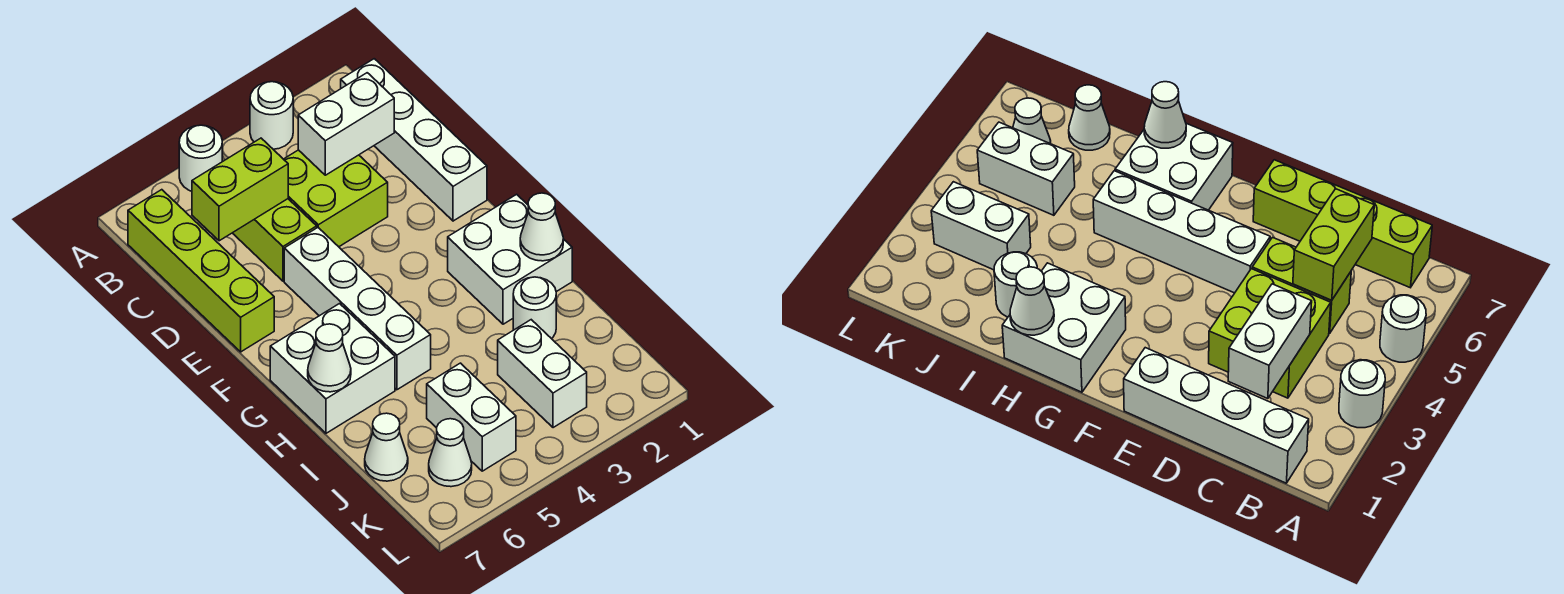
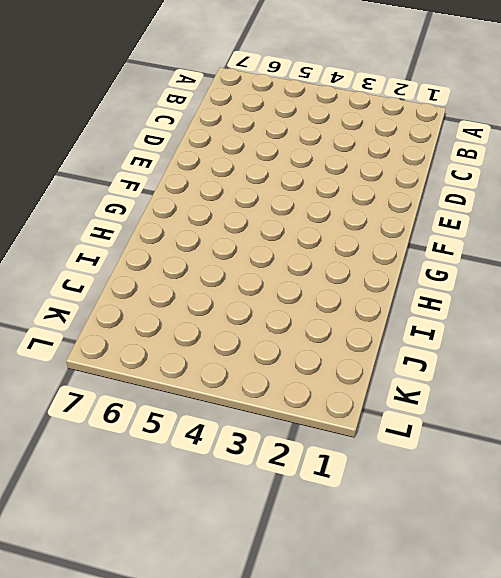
none -> white 1x1 round brick [250,82,293,149]
none -> white 1x1 round brick [179,125,222,191]
none -> white 1x4 brick [341,59,487,221]

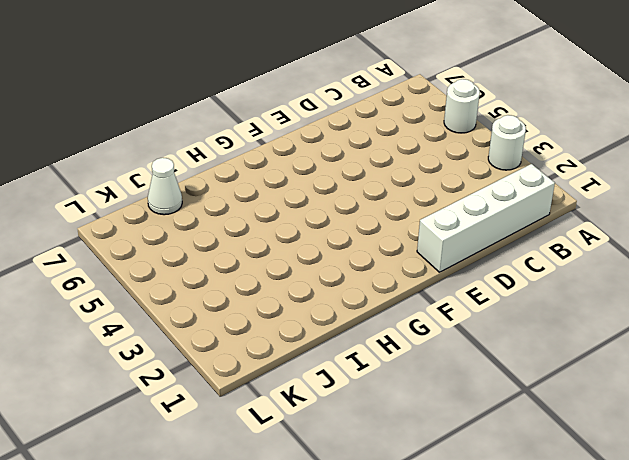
none -> lime 1x4 brick [128,190,274,352]
none -> lime 2x2 brick [284,150,388,247]
none -> lime 1x2 brick [233,199,317,281]

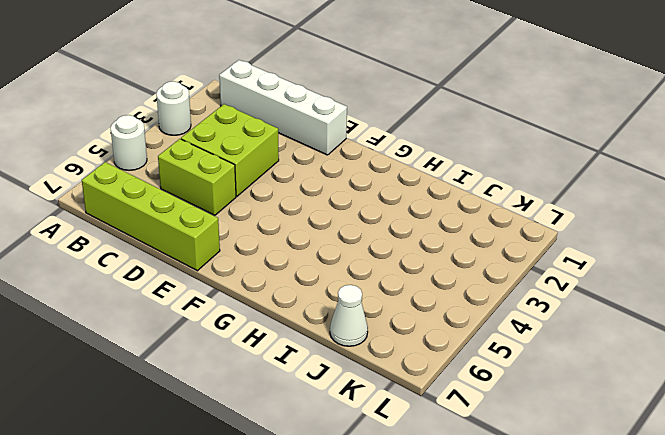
none -> white 1x4 brick [284,228,431,390]
none -> white 2x2 brick [448,194,572,324]
none -> white 2x2 brick [270,304,395,433]

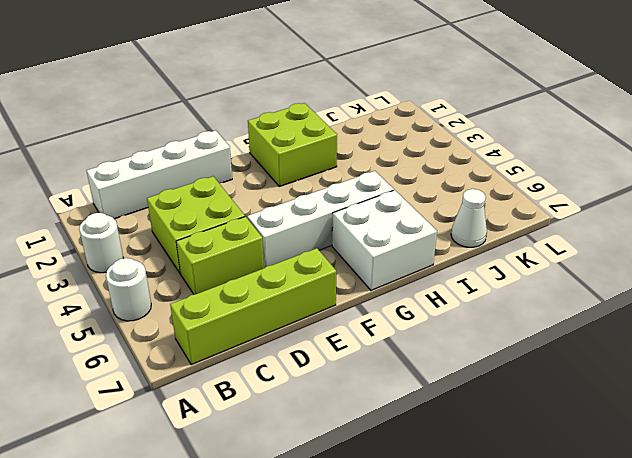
lime 2x2 brick [248,103,337,187] -> white 2x2 brick [448,194,572,324]
none -> white 1x1 round brick [513,277,556,339]
none -> white 1x2 brick [498,320,587,428]
none -> white 1x2 brick [427,363,516,471]

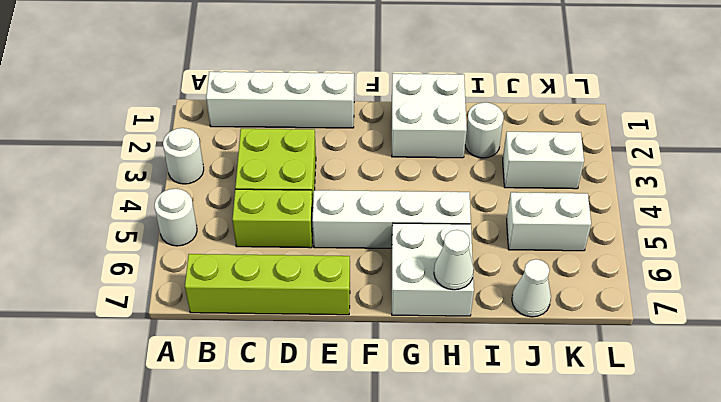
none -> white 1x1 cone [429,419,472,487]
none -> white 1x2 brick [298,73,394,175]
none -> lime 1x2 brick [192,138,288,241]

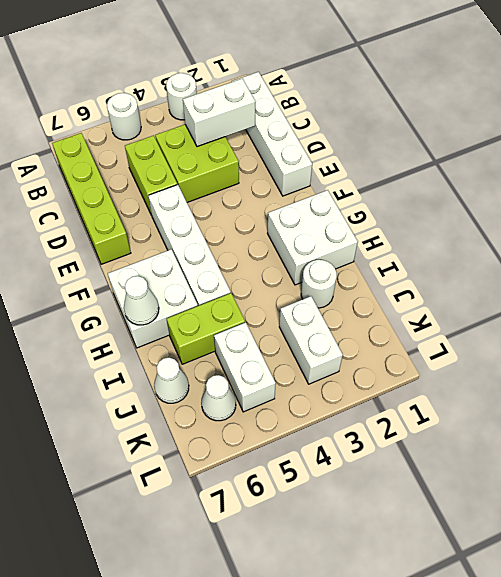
lime 1x2 brick [167,293,245,364] -> lime 1x2 brick moved to [192,138,288,241]
none -> white 1x1 cone [520,193,563,261]

